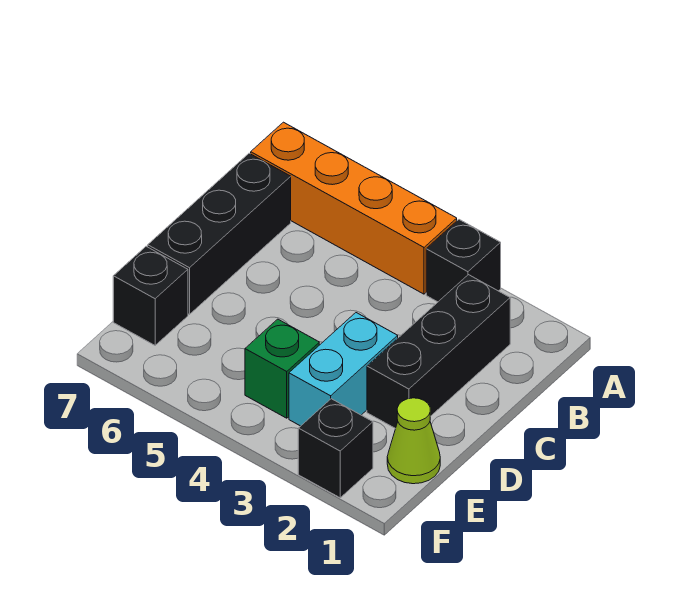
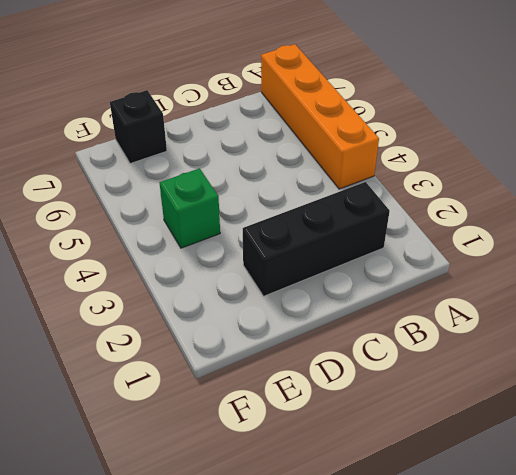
none -> black 1x1 brick [426,220,501,302]
none -> black 1x3 brick [148,153,291,314]

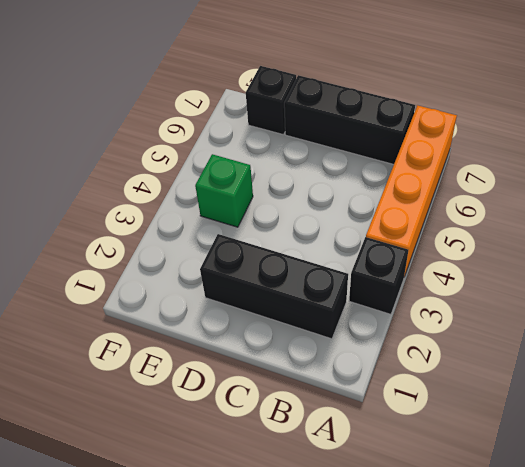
none -> cyan 1x2 brick [289,313,398,426]
none -> lime 1x1 cone [387,398,440,484]

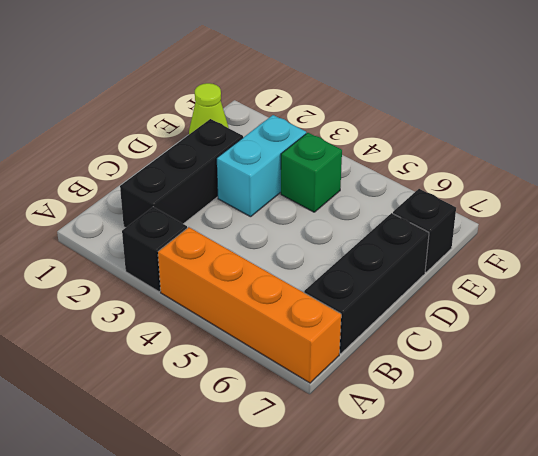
none -> black 1x1 brick [298,399,373,498]

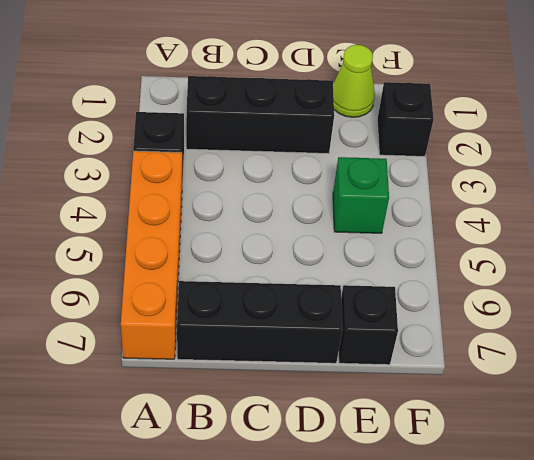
none -> cyan 1x2 brick [289,313,398,426]

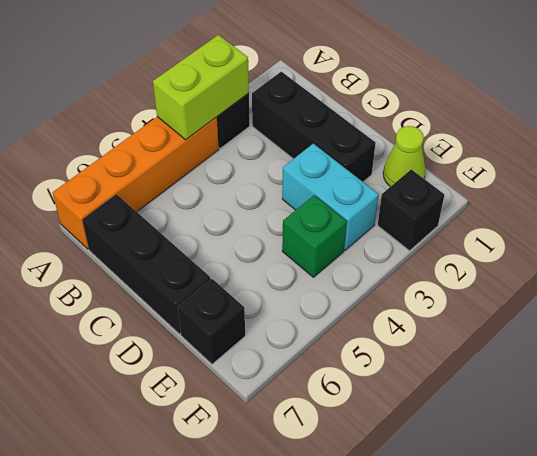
lime 1x2 brick [153,35,249,140] -> none

